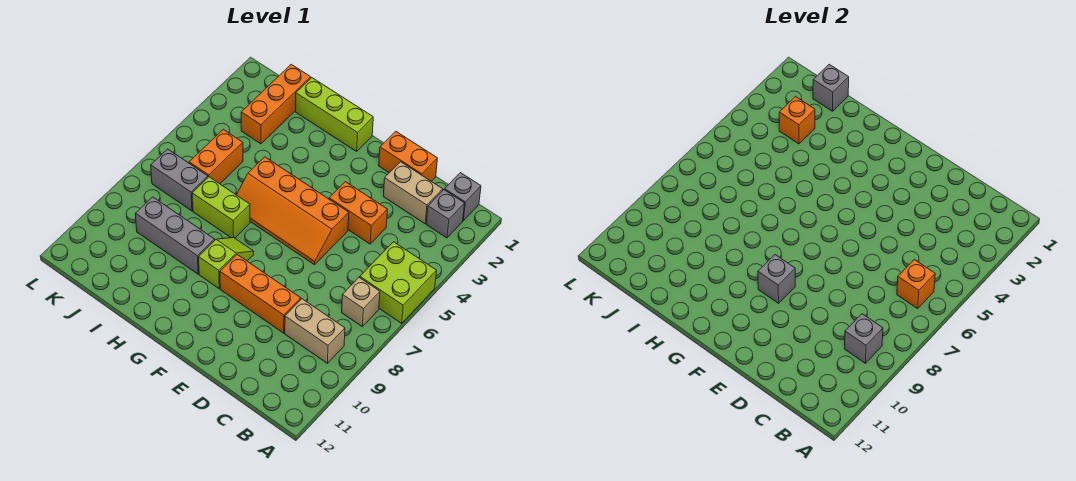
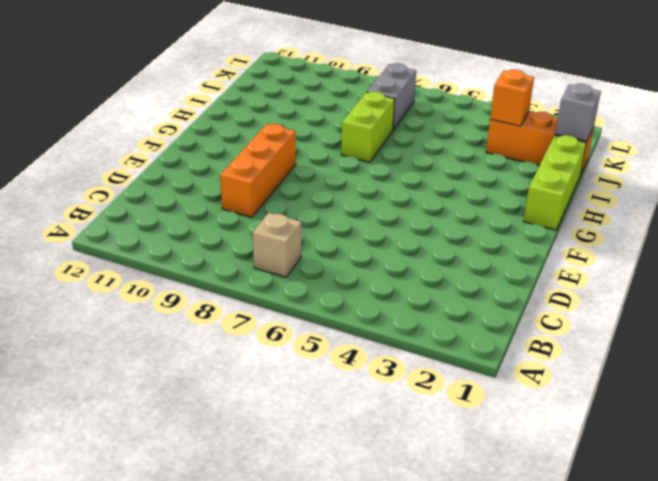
none -> lime 2x2 brick [360,242,437,323]
none -> grey 1x1 brick [445,173,481,221]
none -> grey 1x1 brick [426,190,465,238]

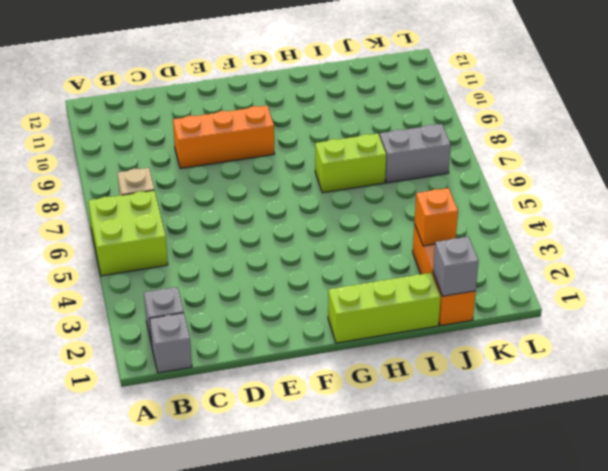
none -> tan 1x2 brick [285,299,345,363]
none -> tan 1x2 brick [383,162,443,224]
none -> orange 1x2 brick [379,131,437,181]

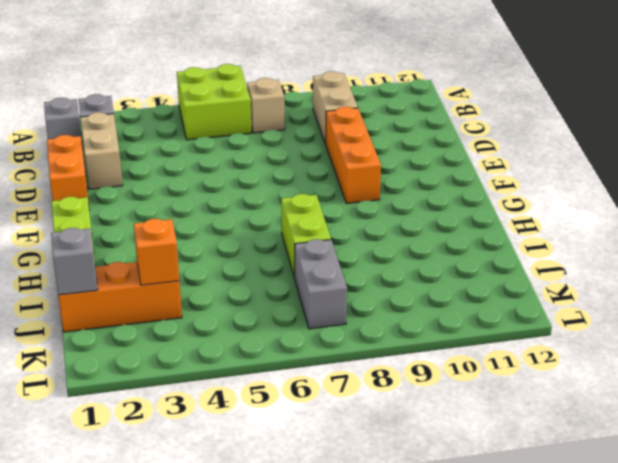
none -> orange 1x2 brick [329,182,387,244]
none -> orange 2x4 slope [237,157,349,265]
none -> lime 1x2 slope [199,237,254,289]

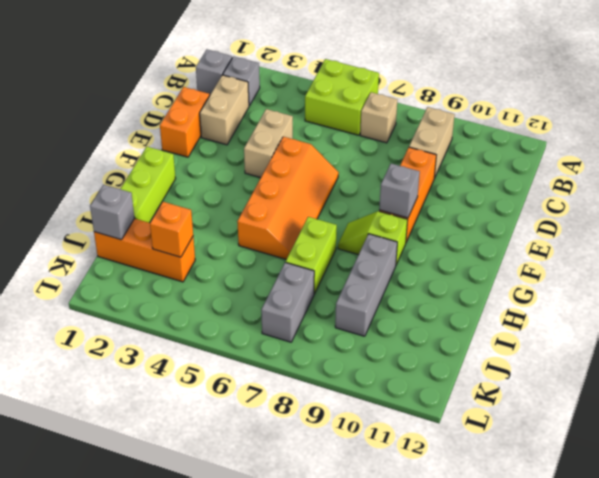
tan 1x2 brick [244,109,293,178] -> orange 1x2 brick [329,182,387,244]
none -> orange 1x2 brick [189,129,243,184]
none -> orange 1x1 brick [897,259,935,308]
none -> grey 1x1 brick [845,314,883,363]

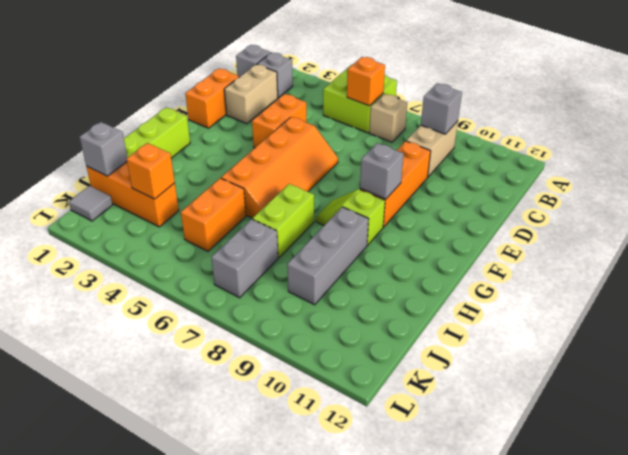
orange 1x2 brick [181,178,246,251] -> orange 1x2 brick turned to [189,129,243,184]
grey 1x1 tile [69,186,113,221] -> none

